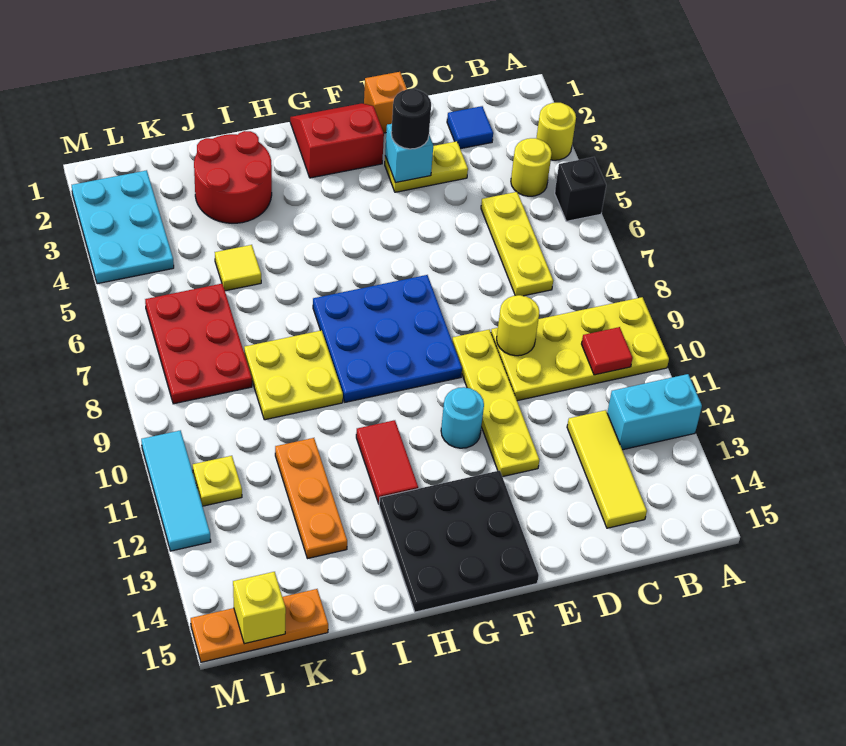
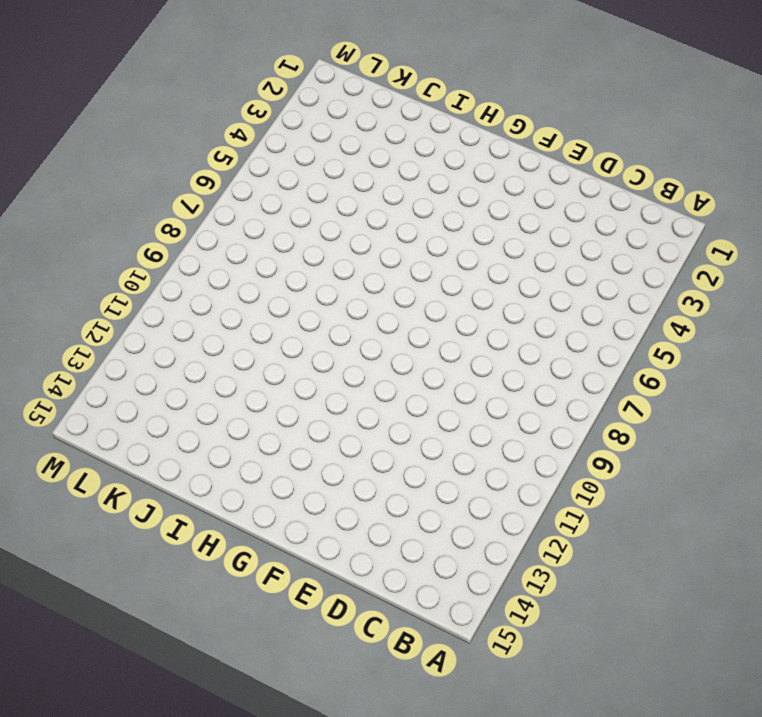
none -> yellow 1x1 round brick [536,103,576,160]
none -> black 1x1 brick [555,157,606,221]
none -> yellow 2x4 plate [491,297,669,401]
none -> cyan 1x2 brick [607,374,702,450]

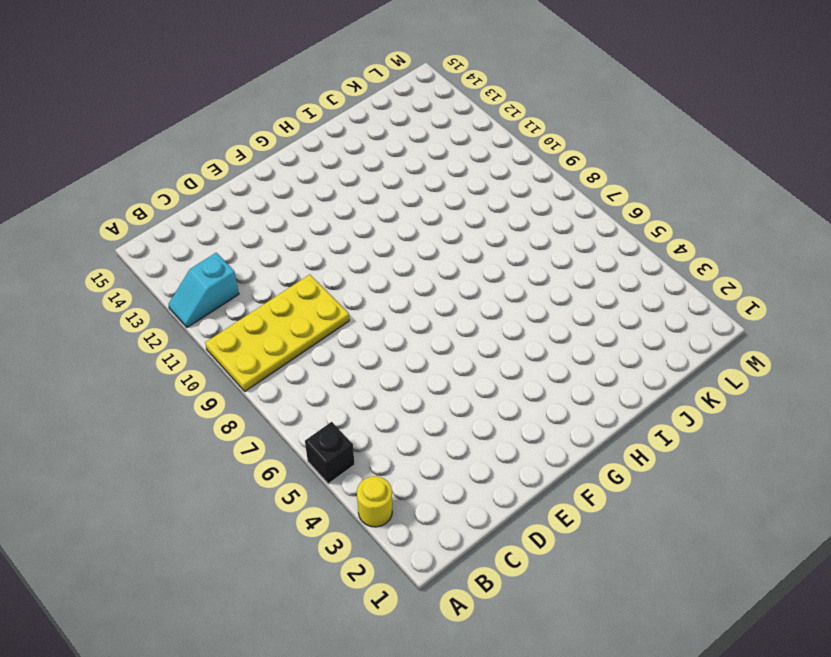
cyan 1x2 slope [168,253,239,327] -> cyan 1x2 brick [607,374,702,450]
none -> yellow 1x1 round brick [511,138,552,196]
none -> blue 1x1 tile [447,106,493,149]
none -> yellow 1x3 plate [481,192,553,296]
none -> yellow 1x3 tile [567,410,647,528]

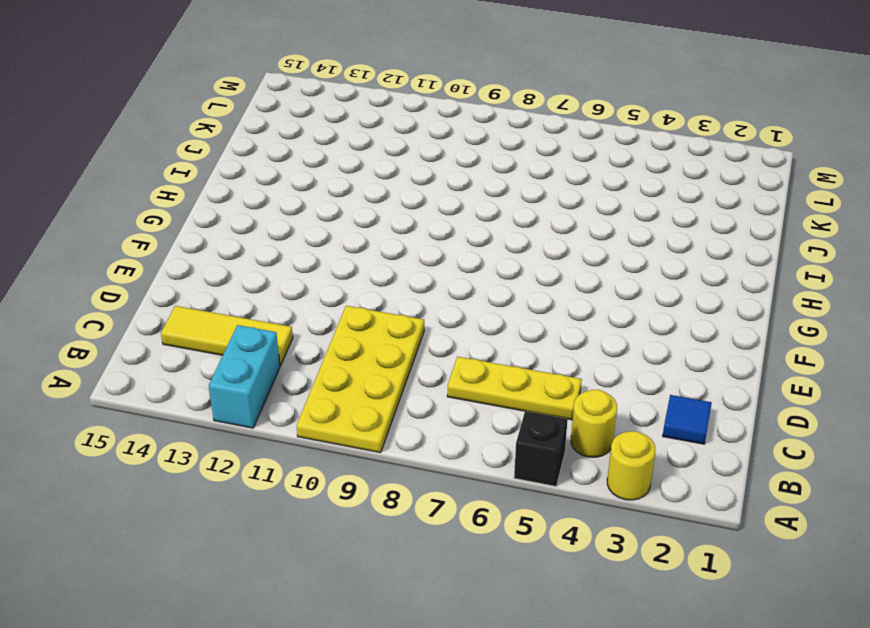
none -> yellow 1x2 plate [385,141,468,192]
none -> orange 1x1 brick [364,72,407,133]
none -> yellow 1x4 plate [452,330,539,477]
none -> red 2x2 slope [290,103,384,178]

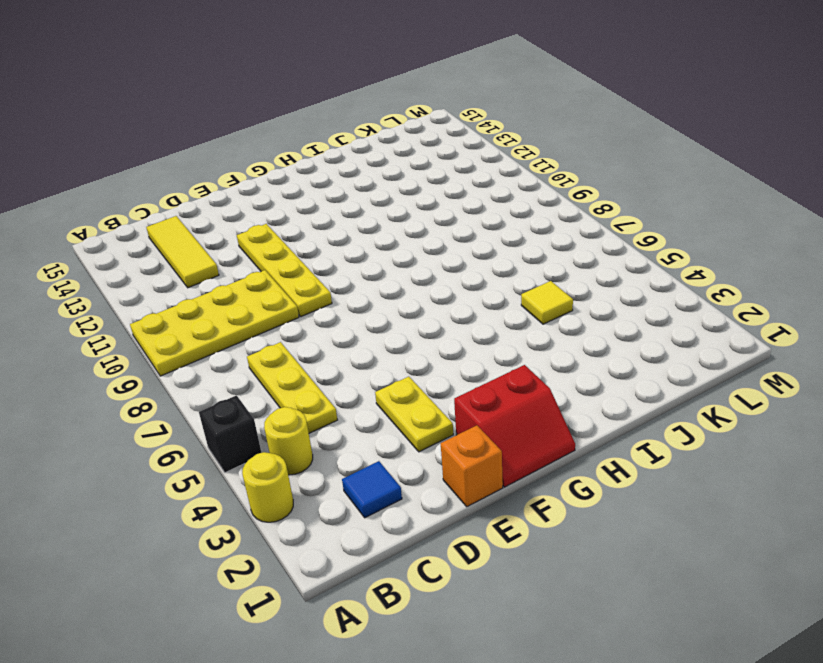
yellow 1x2 plate [375,377,453,452] -> yellow 1x2 plate turned to [385,141,468,192]
none -> cyan 1x2 brick [607,374,702,450]
none -> blue 3x3 plate [313,275,462,402]
none -> cyan 1x1 round brick [441,387,484,448]
none -> black 3x3 plate [379,471,539,612]

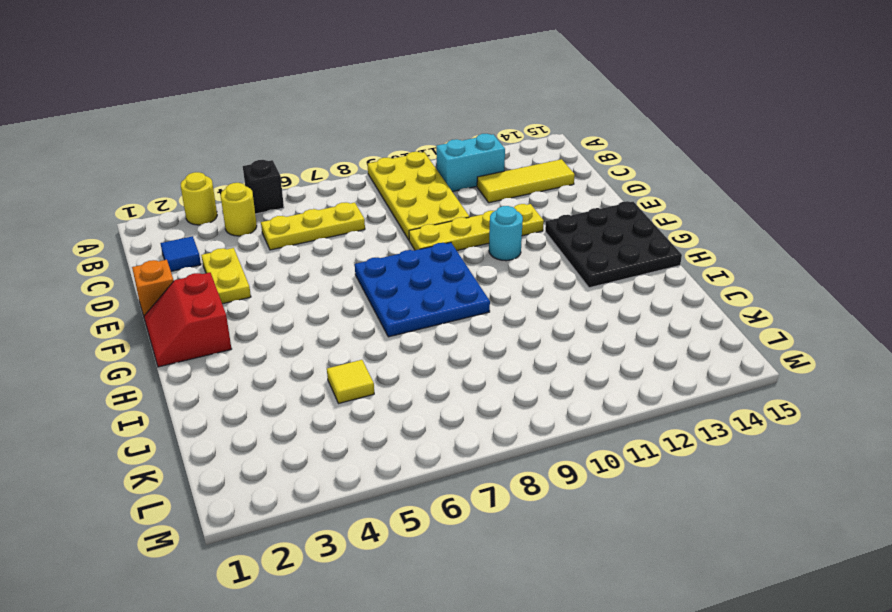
cyan 1x2 brick [436,134,505,192] -> cyan 1x2 brick turned to [607,374,702,450]
none -> red 1x2 tile [356,420,418,504]
none -> red 2x2 round brick [194,131,272,223]
none -> yellow 2x2 plate [244,330,343,420]
none -> orange 1x3 plate [275,438,347,559]

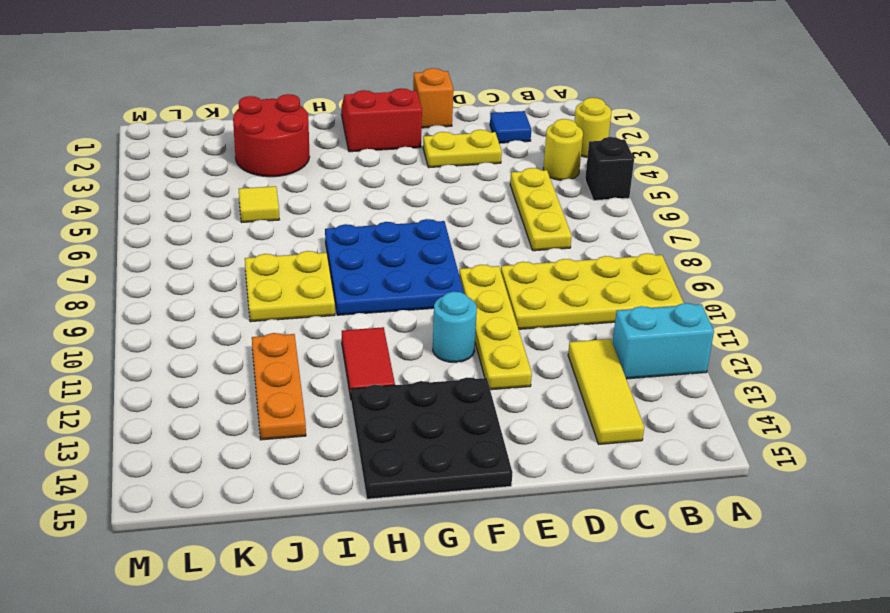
none -> red 2x3 plate [145,284,252,404]
none -> orange 1x3 plate [191,589,328,662]
none -> cyan 2x3 plate [72,170,174,284]
none -> yellow 1x1 plate [193,456,242,506]

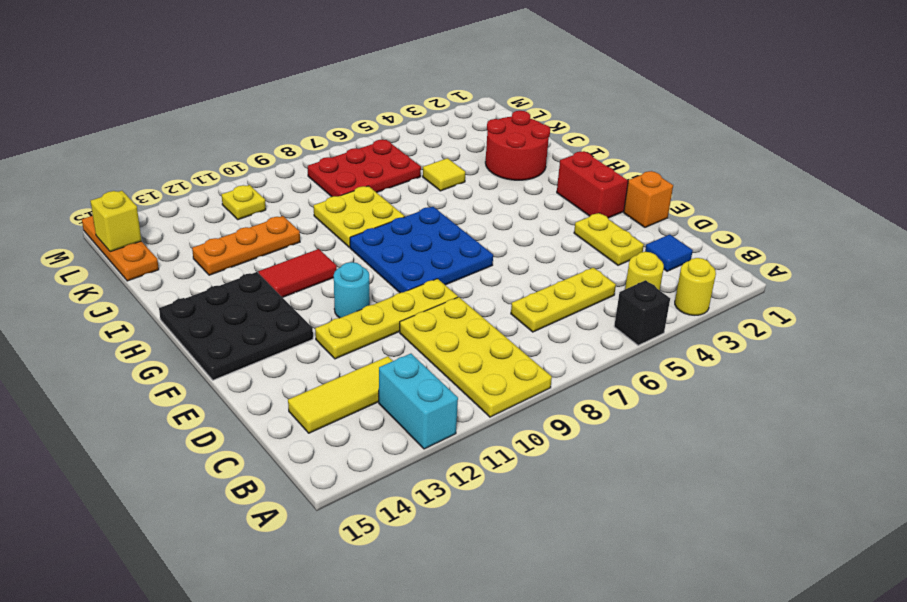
none -> cyan 2x3 plate [72,170,174,284]
none -> cyan 1x3 tile [141,430,211,551]
none -> red 1x1 tile [582,327,633,375]
none -> yellow 1x1 round brick [497,295,539,356]

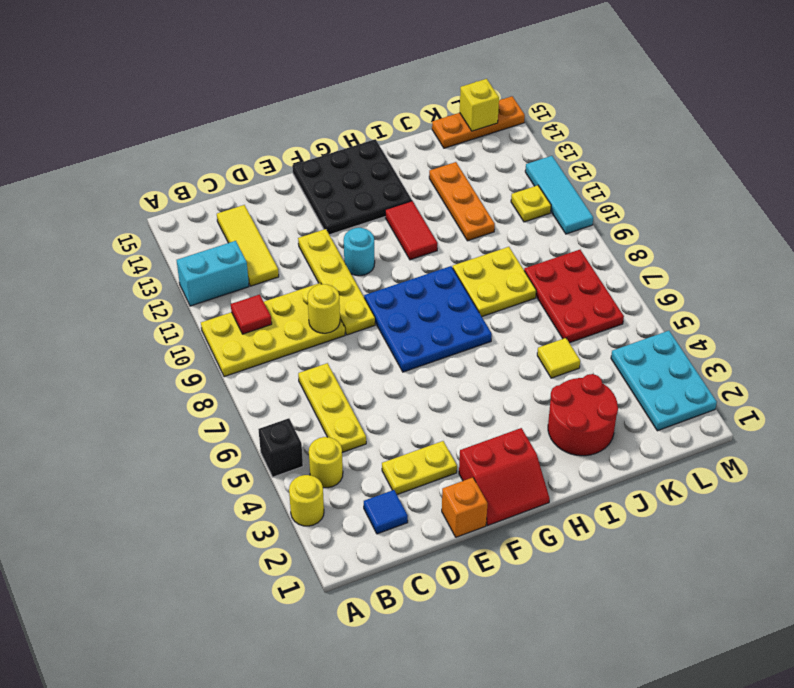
none -> cyan 1x1 brick [385,124,433,183]
none -> black 1x1 round brick [391,89,431,149]

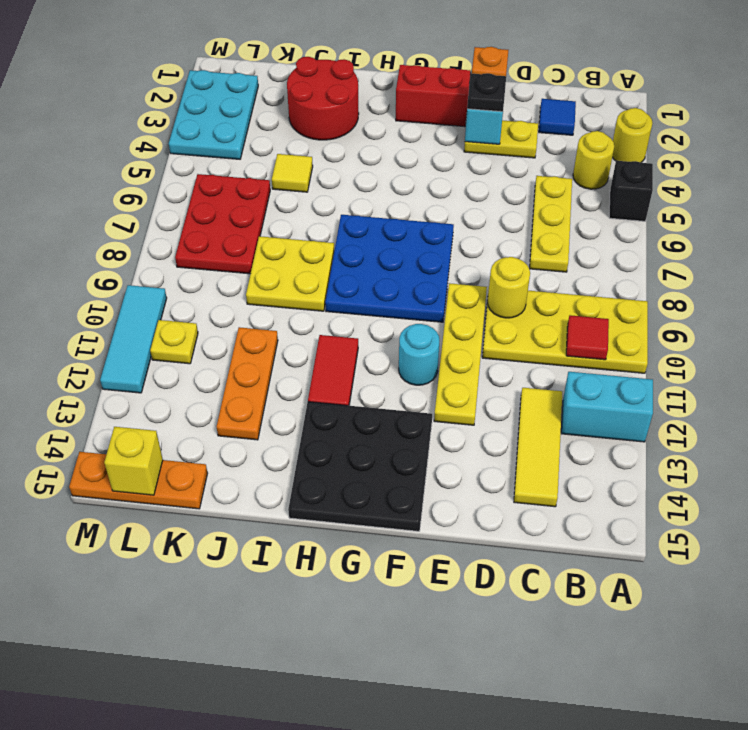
black 1x1 plate [467,73,506,112] -> black 1x1 round brick [391,89,431,149]

